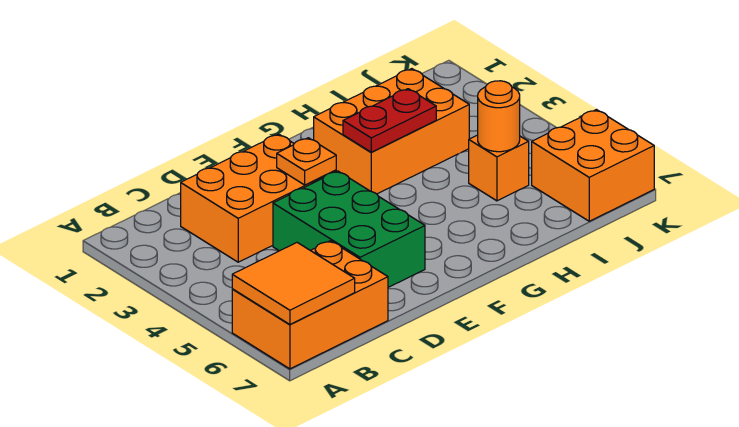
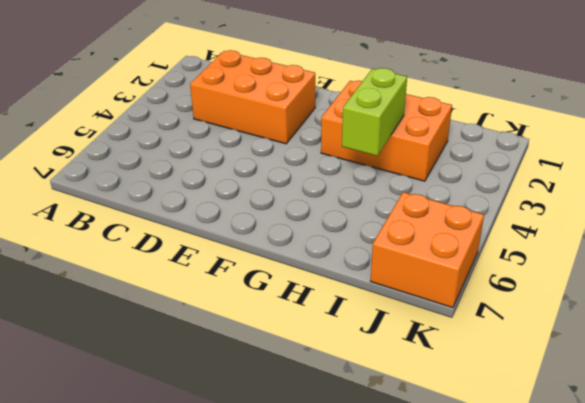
lime 1x2 brick [342,68,407,156] -> red 1x2 plate [343,89,436,152]
none -> orange 2x3 brick [232,241,388,369]
none -> green 2x3 brick [273,171,425,287]

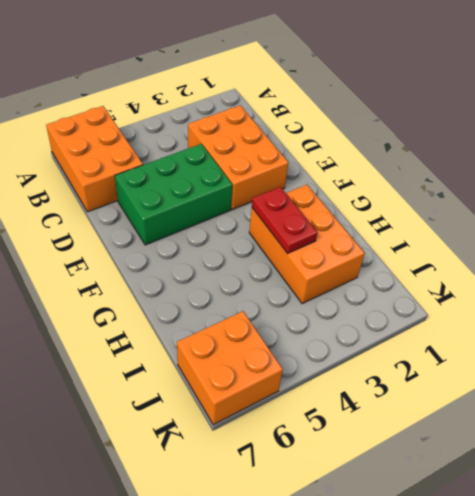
none -> orange 1x1 brick [469,135,529,201]
none -> orange 2x2 tile [232,243,355,325]

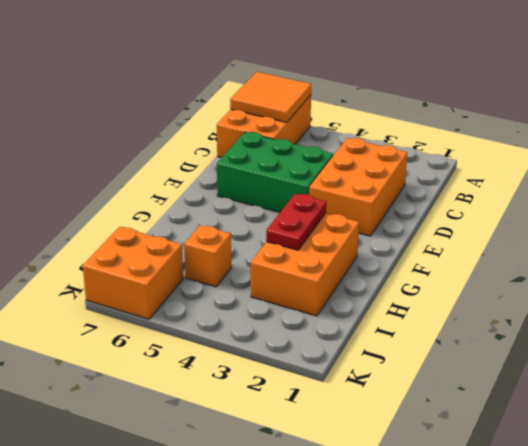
none -> orange 1x1 plate [277,138,336,185]
none -> orange 1x1 round brick [478,81,520,152]

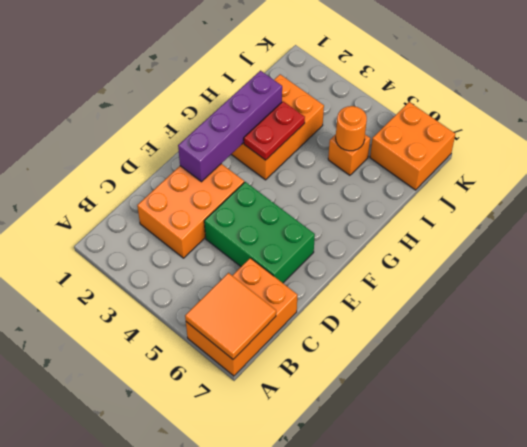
purple 1x4 brick [178,71,282,182] -> none
none -> orange 1x1 plate [277,138,336,185]

